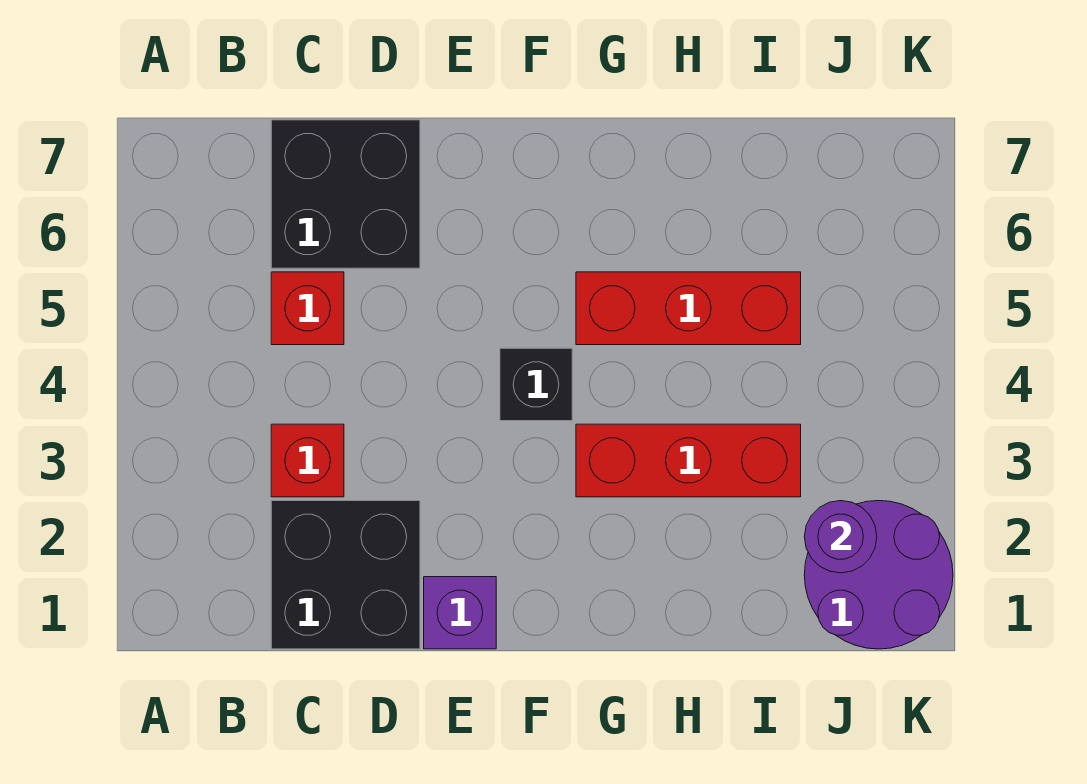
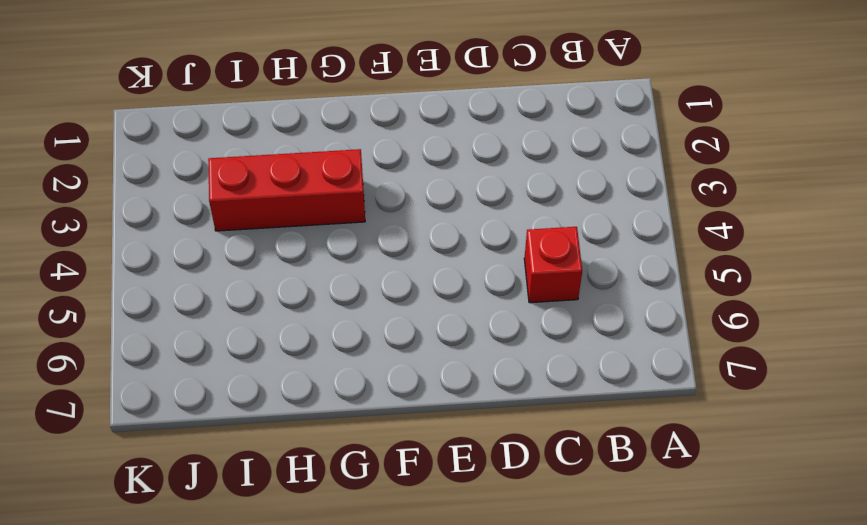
none -> black 2x2 brick [271,501,420,649]
none -> red 1x1 brick [271,424,344,497]

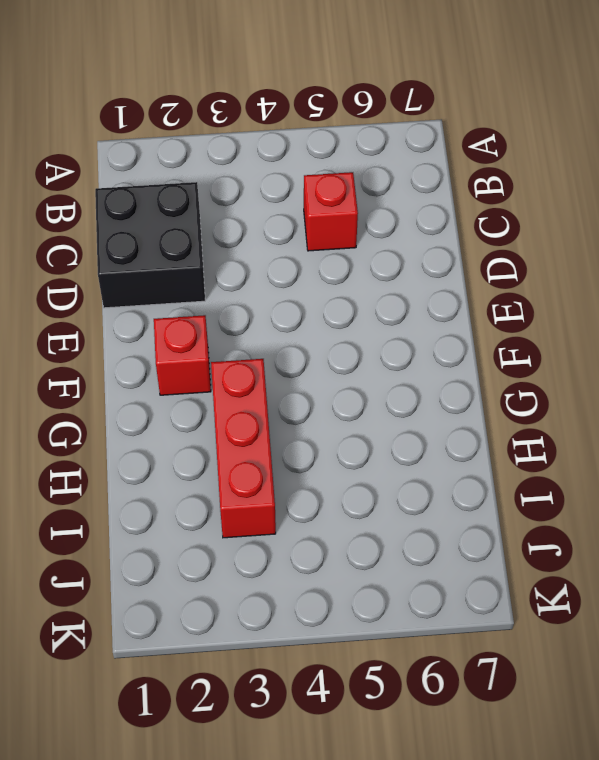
red 1x1 brick [154,315,211,395] -> red 1x1 brick moved to [271,424,344,497]
none -> black 2x2 brick [271,120,420,268]
none -> purple 1x1 brick [424,577,496,649]

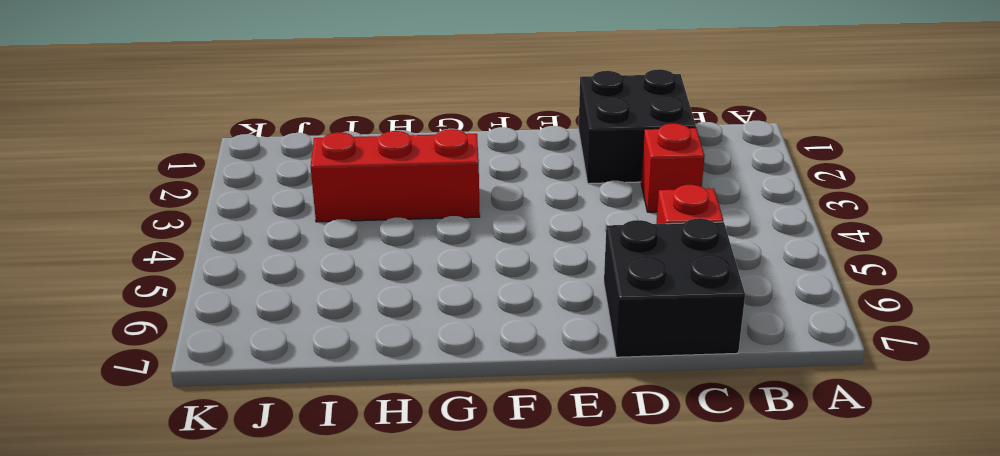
none -> purple 1x1 brick [424,577,496,649]
none -> black 1x1 brick [500,348,572,421]

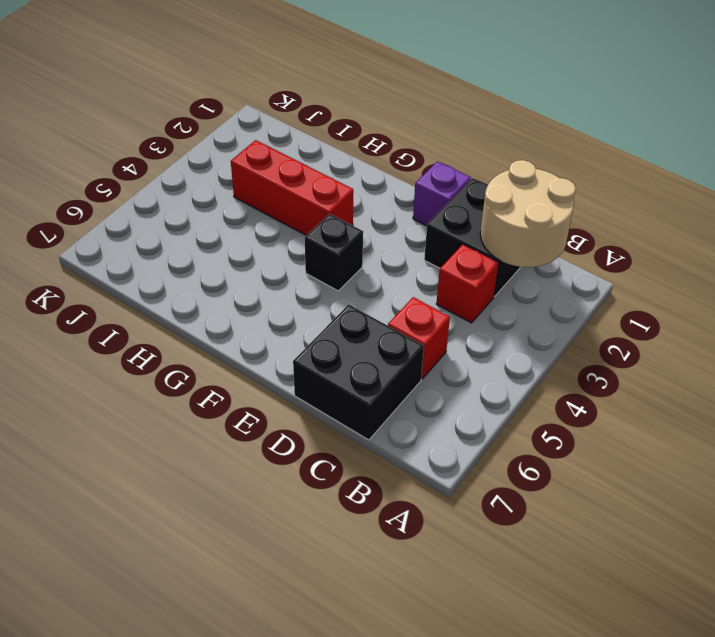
tan 2x2 round brick [480,160,576,267] -> none
none -> red 1x3 brick [576,272,801,345]
none -> purple 2x2 round brick [804,501,953,649]

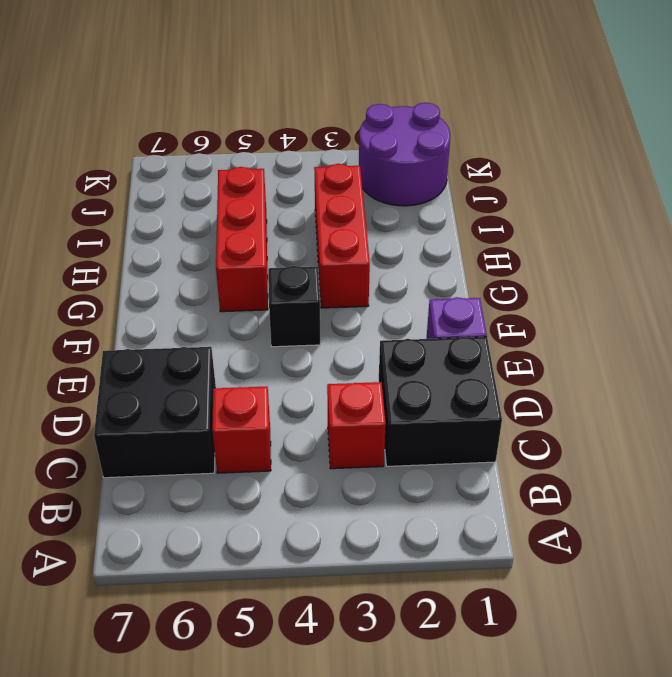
none -> purple 1x1 round brick [804,501,877,573]

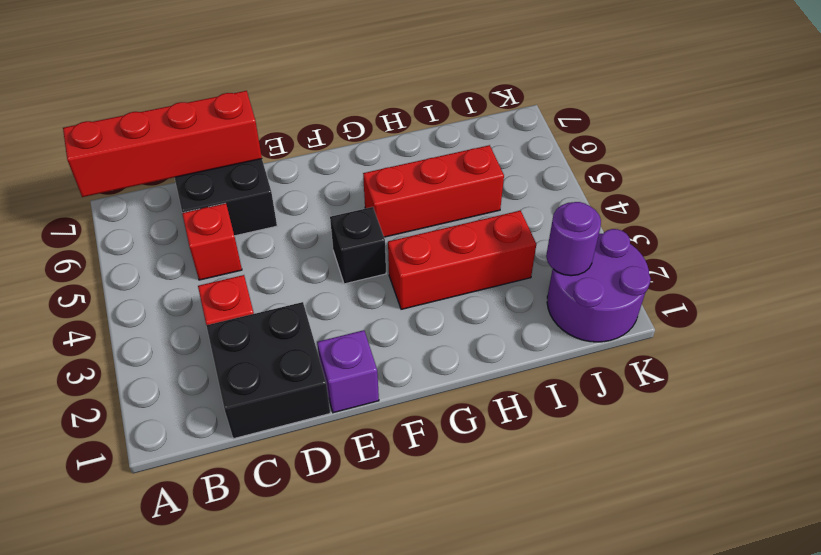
red 1x4 brick [63,91,262,197] -> none

